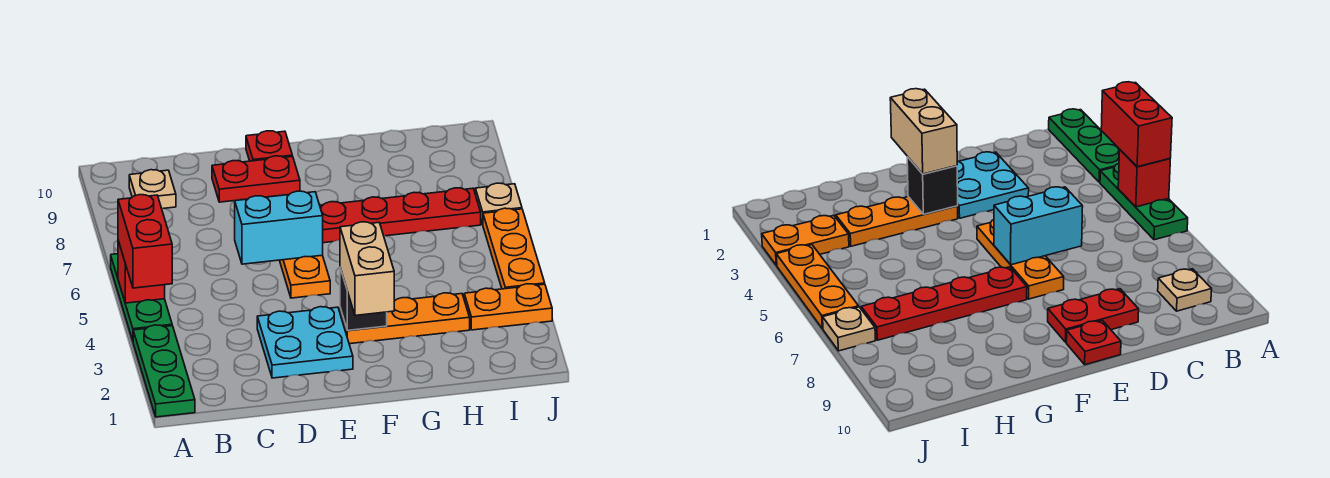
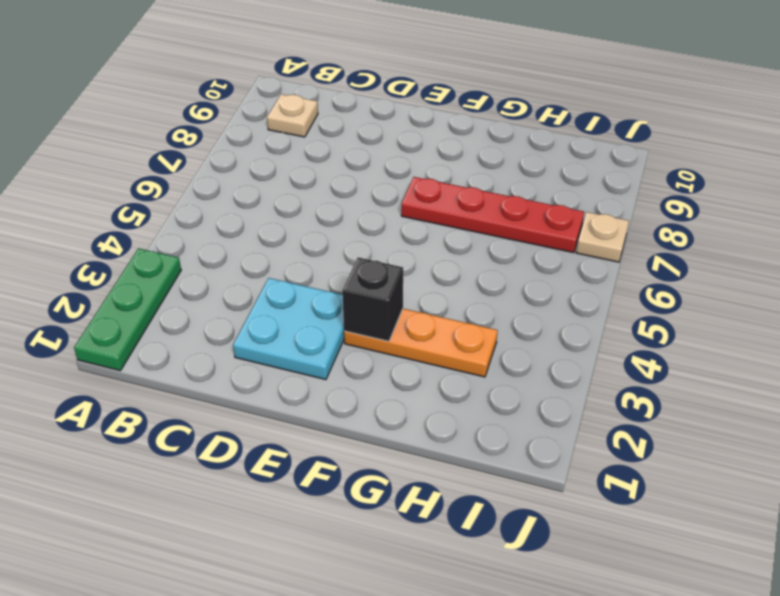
none -> green 1x3 plate [111,254,172,341]
none -> red 1x2 plate [212,156,300,202]
none -> orange 1x3 plate [279,255,330,298]

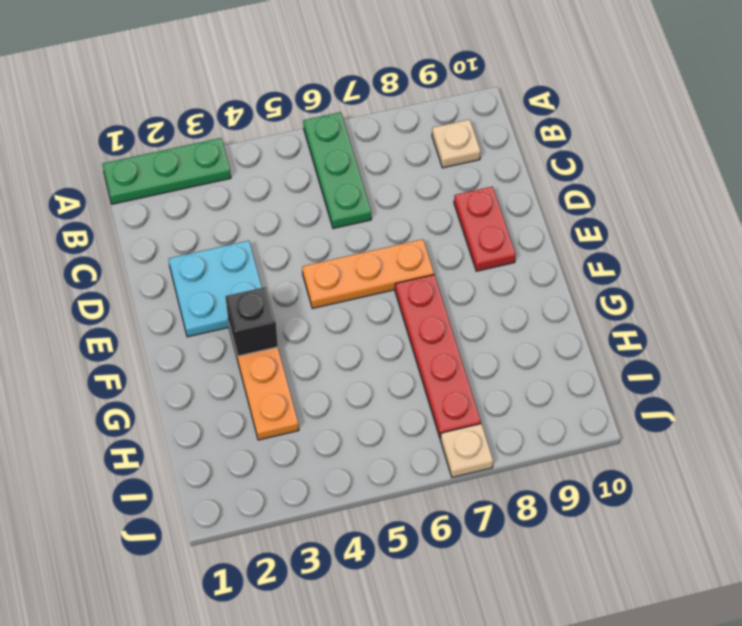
green 1x3 plate [303,112,371,228] -> green 1x3 plate turned to [111,254,172,341]
none -> red 1x1 plate [246,131,292,161]
none -> orange 1x2 plate [464,284,552,330]
none -> orange 1x3 plate [483,208,545,289]

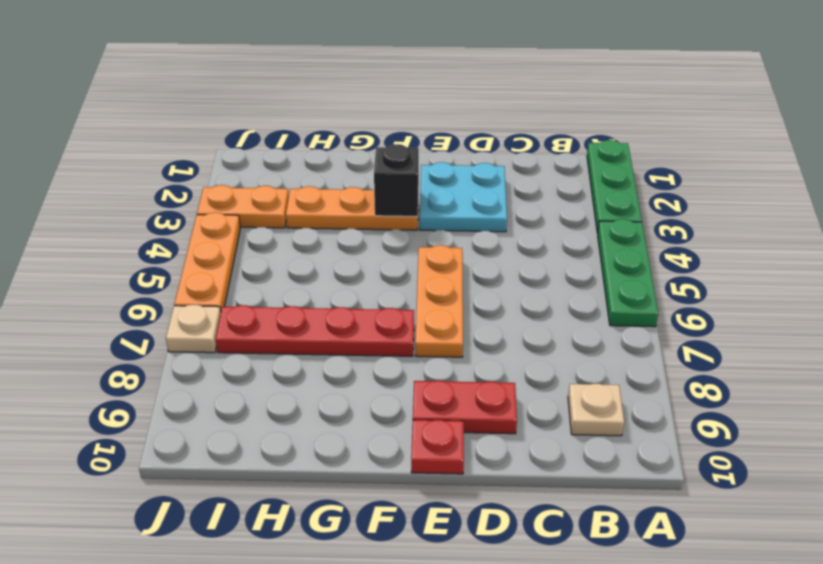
none -> red 1x1 brick [118,241,165,303]
none -> cyan 1x2 brick [235,191,323,264]
none -> red 1x2 brick [118,195,172,288]

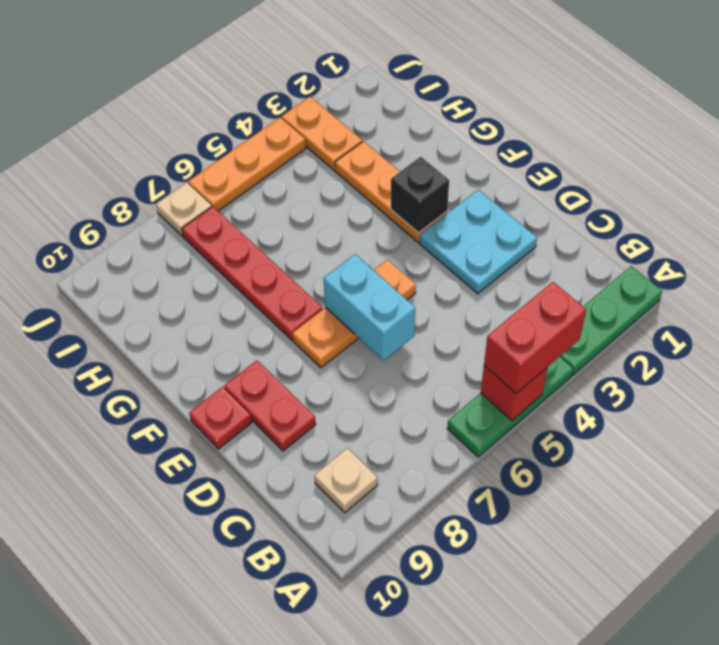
none -> tan 1x2 brick [340,222,394,315]

